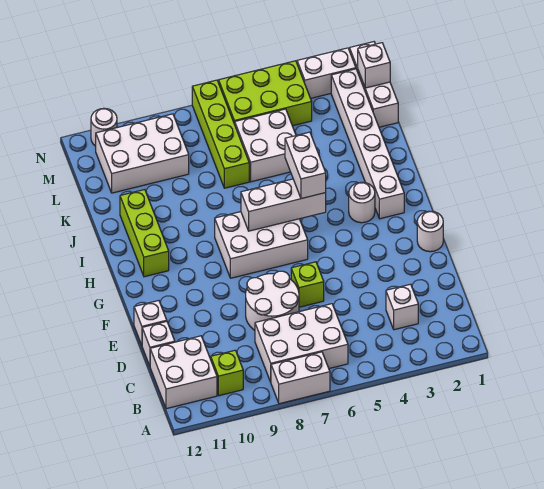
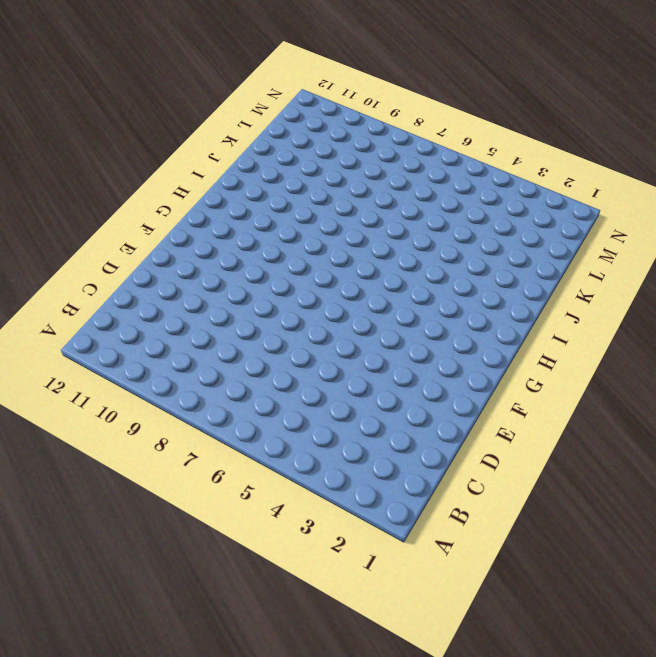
none -> white 1x2 brick [271,352,330,404]
none -> white 2x3 brick [255,304,348,382]
none -> lime 1x1 brick [211,350,243,396]

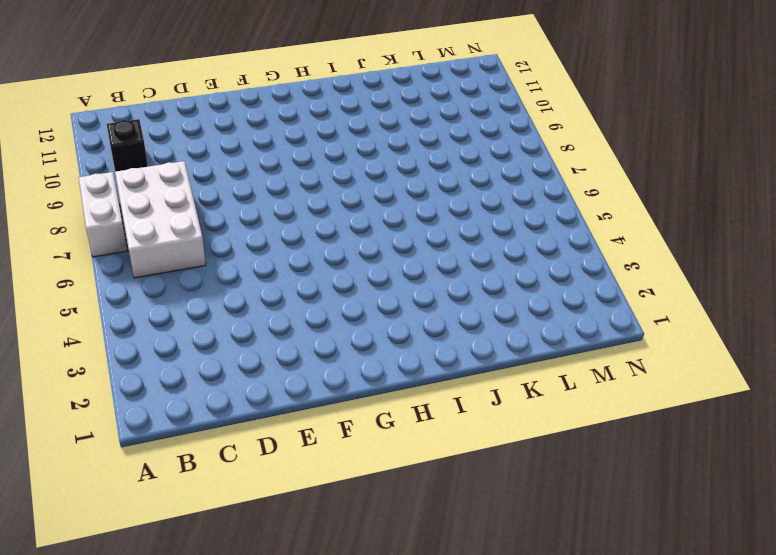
black 1x1 brick [107,119,148,171] -> lime 1x1 brick [211,350,243,396]
none -> white 2x2 brick [150,336,217,409]
none -> white 1x1 brick [386,284,418,330]
none -> white 2x2 round brick [246,271,299,330]

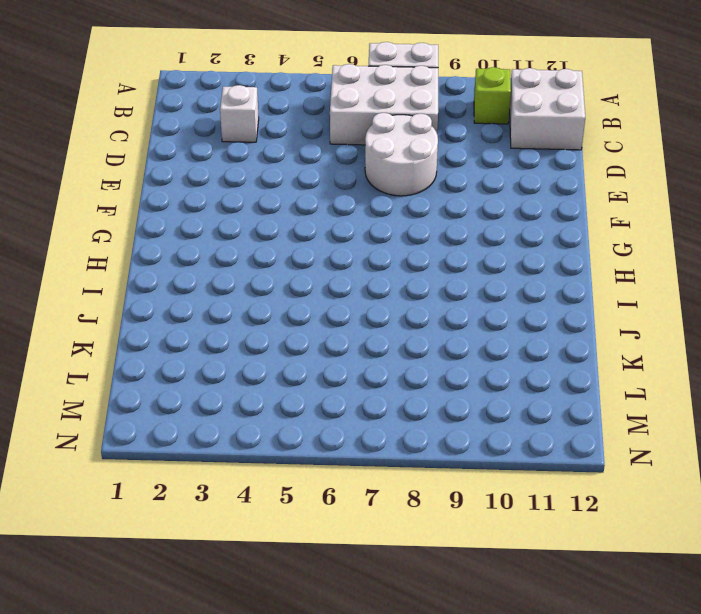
none -> white 1x1 brick [142,321,175,366]
none -> lime 1x1 brick [291,262,324,307]
none -> white 1x1 brick [134,301,167,345]

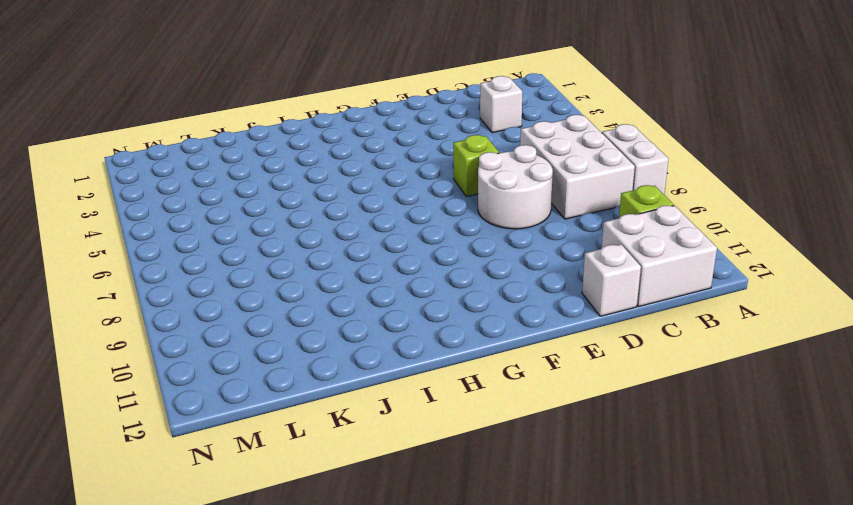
none -> white 1x1 brick [134,301,167,345]
none -> white 1x1 round brick [417,211,443,252]
none -> white 2x3 brick [215,212,308,278]

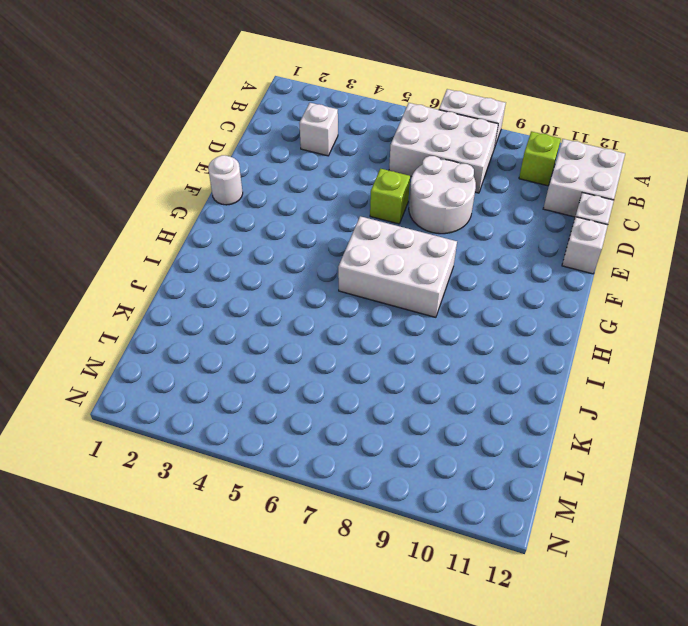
none -> white 1x6 brick [331,69,404,219]
none -> white 1x1 round brick [349,182,375,223]
none -> lime 1x3 brick [120,190,169,277]

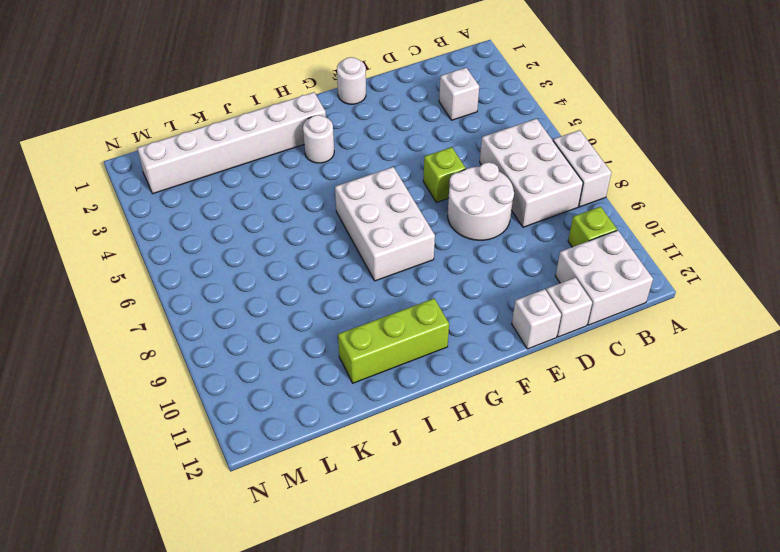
none -> white 2x2 brick [235,109,296,182]
none -> lime 1x4 brick [192,80,249,188]
none -> white 1x3 brick [350,42,398,127]

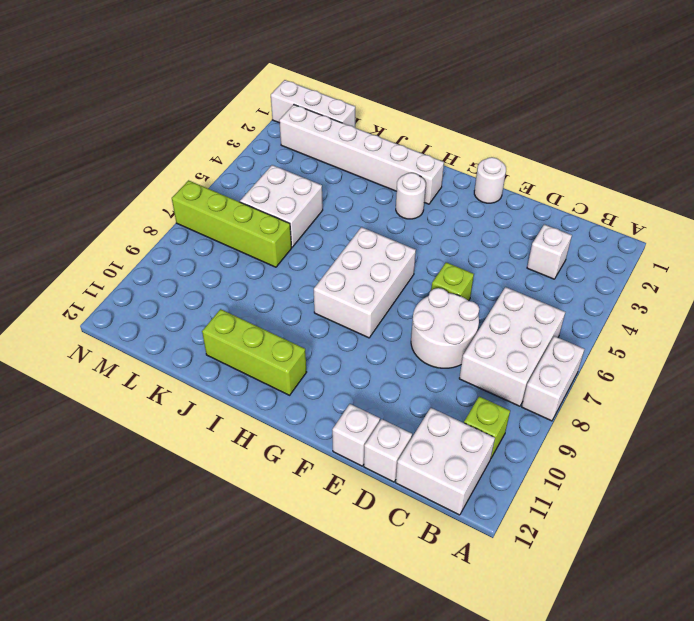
none -> white 2x3 brick [96,114,189,193]
none -> lime 2x3 brick [219,61,312,126]
none -> white 1x2 brick [297,48,356,98]

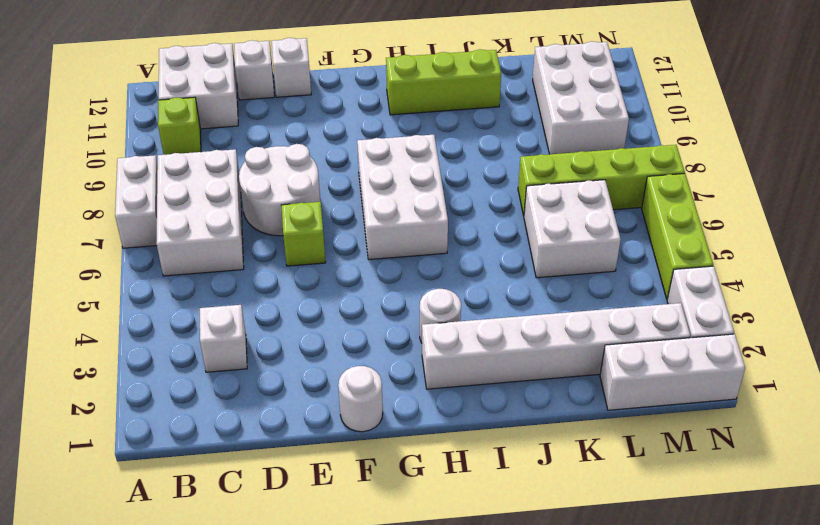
lime 1x3 brick [642,174,713,300] -> lime 2x3 brick [219,61,312,126]
none -> white 1x1 round brick [91,108,117,146]
none -> white 1x3 brick [241,179,326,231]
none -> white 1x1 brick [358,43,390,88]

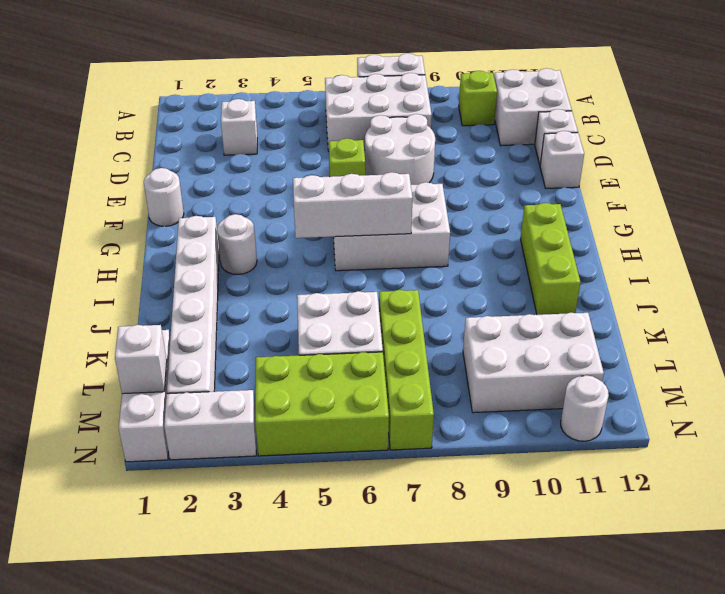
none -> white 1x2 brick [285,132,326,199]

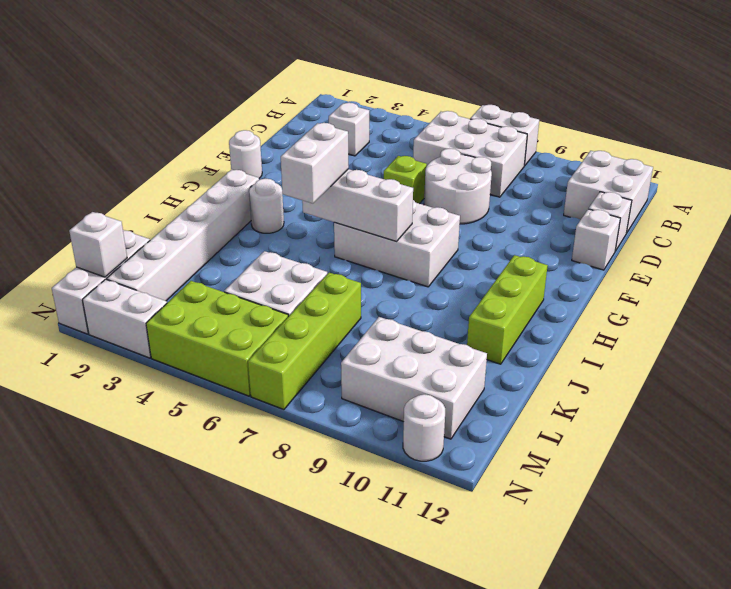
none -> lime 1x1 brick [211,350,243,396]

